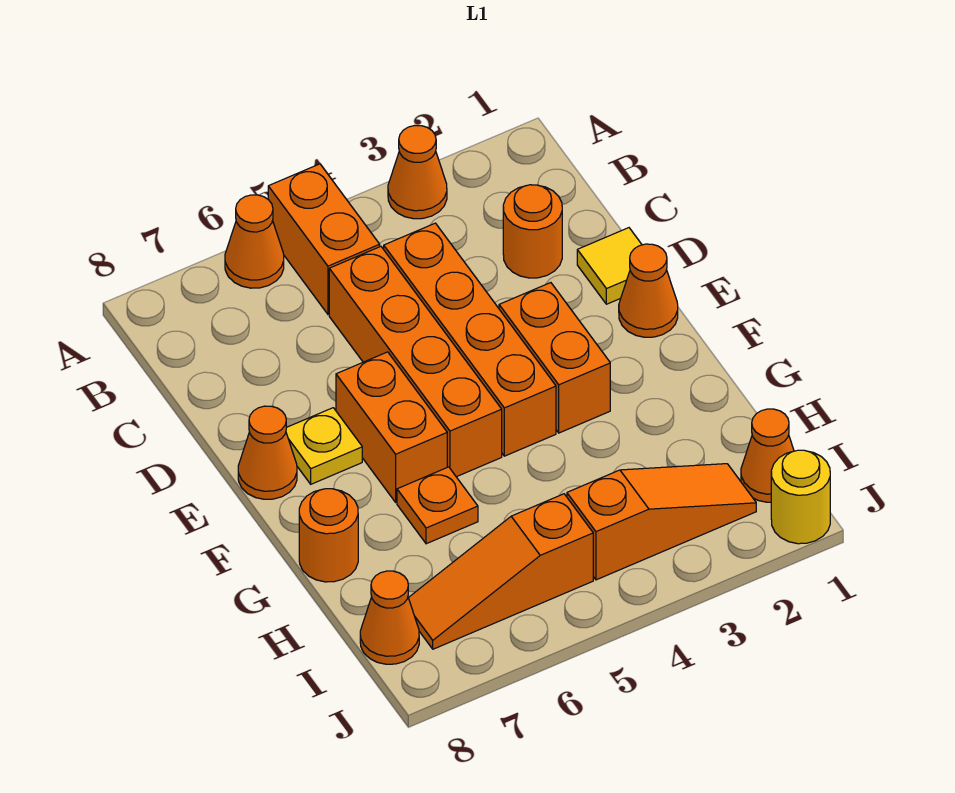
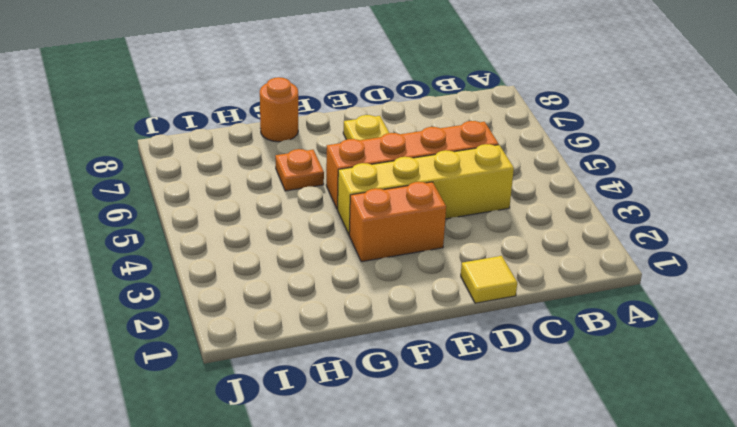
yellow 1x4 brick [338,144,514,234] -> orange 1x4 brick [384,223,556,456]
none -> orange 1x1 cone [388,125,447,219]
none -> orange 1x2 brick [268,164,380,314]
none -> orange 1x1 cone [225,195,284,288]

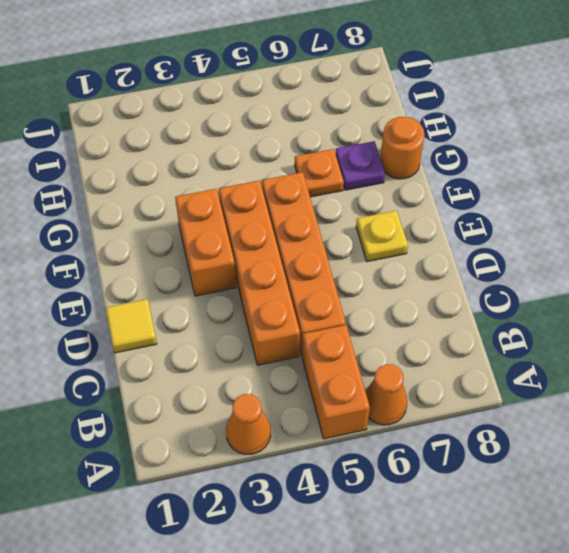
purple 1x1 plate [335,141,385,190] -> none
none -> orange 1x1 round brick [503,185,562,278]
none -> orange 1x1 cone [619,244,678,337]
none -> orange 1x2 brick [336,352,447,502]

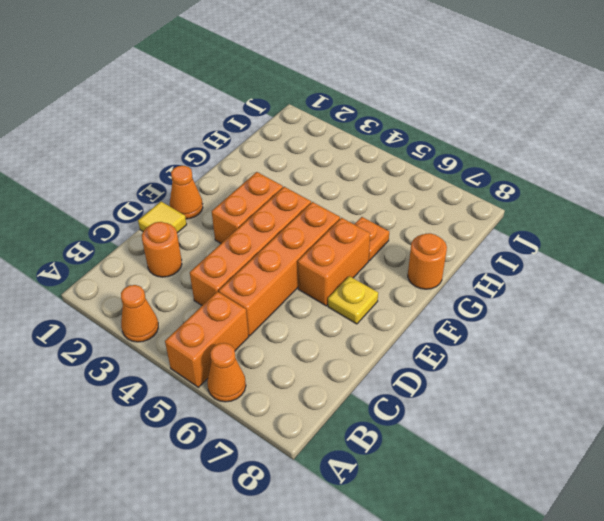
none -> orange 1x1 cone [238,406,297,499]
none -> orange 1x1 cone [741,409,794,502]
none -> orange 1x3 slope [567,464,756,580]

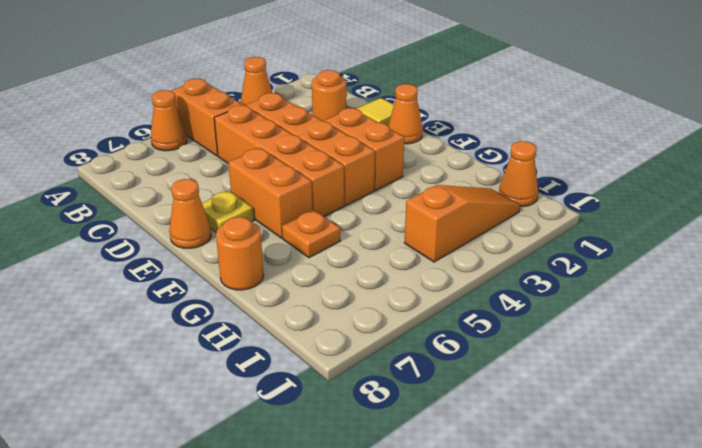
none -> orange 1x3 slope [409,494,593,649]
none -> orange 1x1 cone [360,571,419,664]
none -> yellow 1x1 round brick [771,450,830,544]

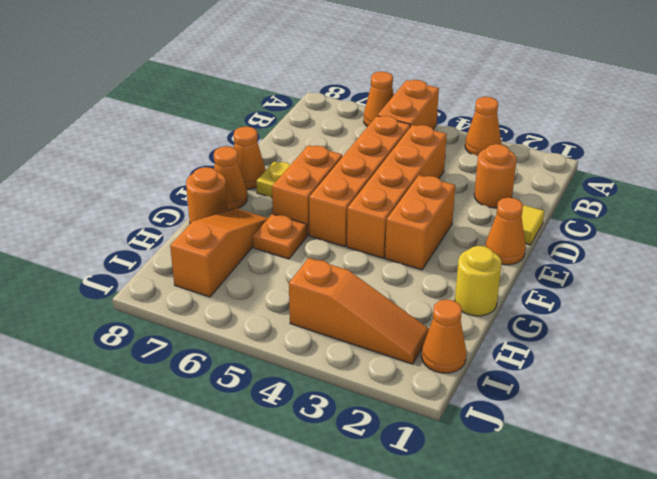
orange 1x1 cone [214,146,247,210] -> orange 1x1 cone moved to [360,571,419,664]
yellow 1x1 round brick [455,246,502,316] -> yellow 1x1 round brick moved to [771,450,830,544]
orange 1x3 slope [170,209,268,297] -> orange 1x3 slope turned to [409,494,593,649]

